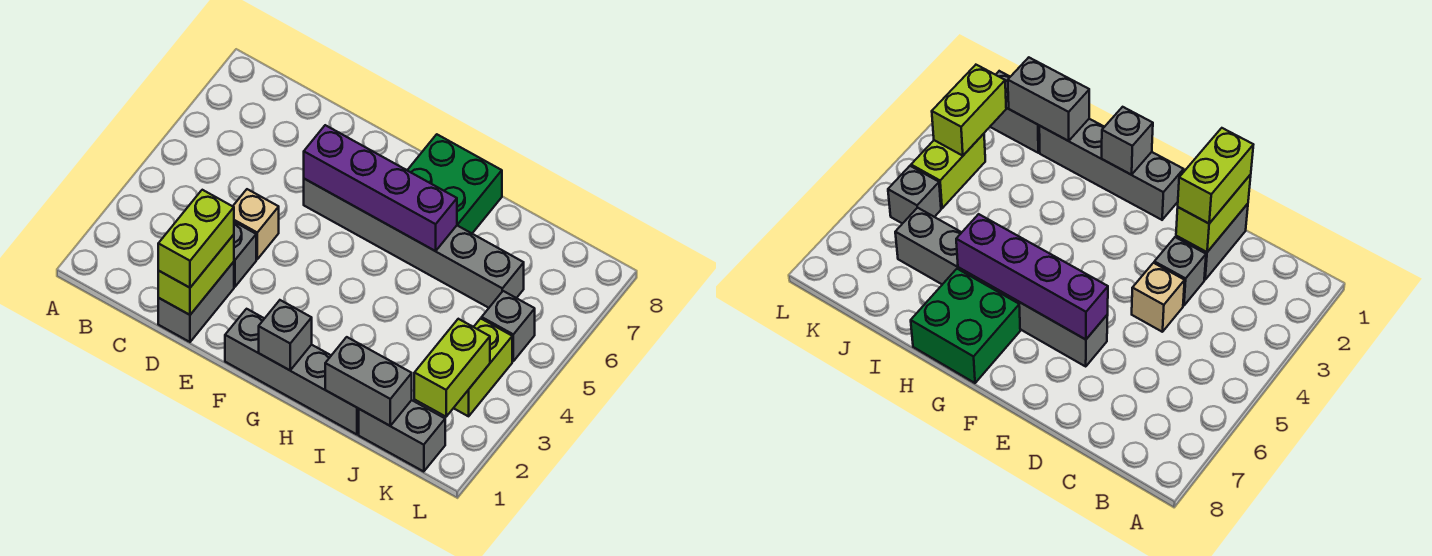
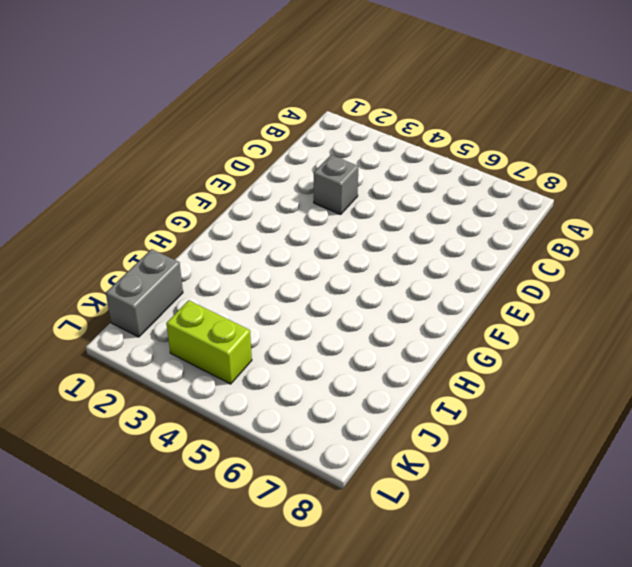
none -> grey 1x2 brick [158,262,234,342]
none -> tan 1x1 brick [233,189,279,259]
none -> grey 1x6 brick [304,179,524,308]

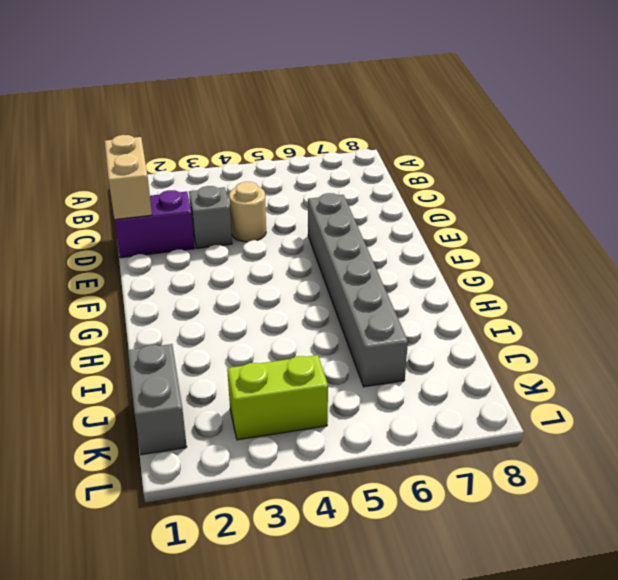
tan 1x2 brick [105,135,152,220] -> lime 1x2 brick [158,235,234,315]
purple 1x2 brick [114,190,195,258] -> grey 1x2 brick [158,262,234,342]
tan 1x1 round brick [229,182,266,242] -> tan 1x1 brick [233,189,279,259]
none -> grey 1x4 brick [225,309,359,434]
none -> green 2x2 brick [407,134,502,233]
none -> grey 1x1 brick [482,291,535,361]

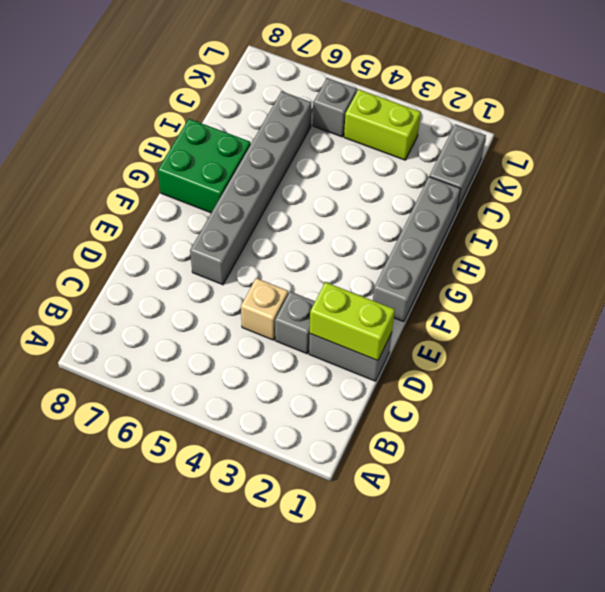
none -> purple 1x4 brick [304,125,457,251]
none -> grey 1x1 brick [259,300,312,370]
none -> grey 1x2 brick [325,337,412,426]

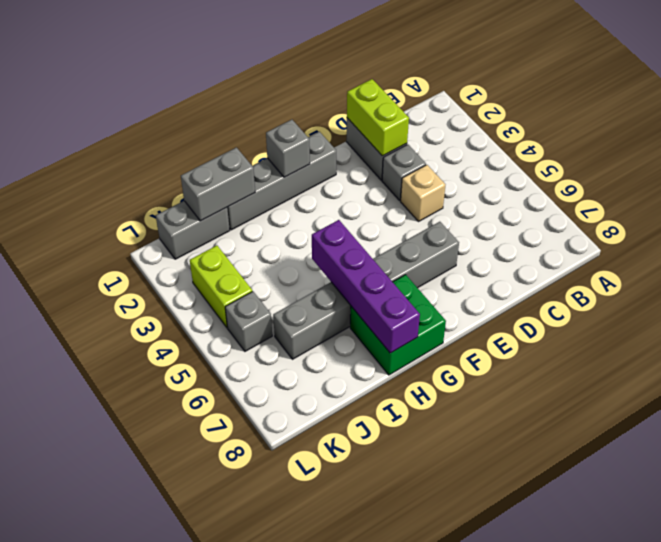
purple 1x4 brick [312,220,420,353] -> purple 1x4 brick turned to [304,125,457,251]
none -> lime 1x2 brick [414,319,490,417]
none -> lime 1x2 brick [158,190,234,288]

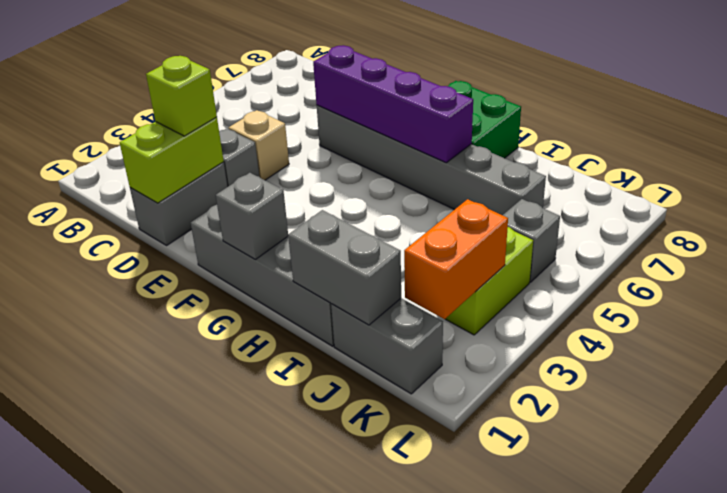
lime 1x1 brick [146,56,217,136] -> lime 1x2 brick [158,190,234,288]
orange 1x2 brick [404,199,508,319] -> lime 1x2 brick [414,319,490,417]

